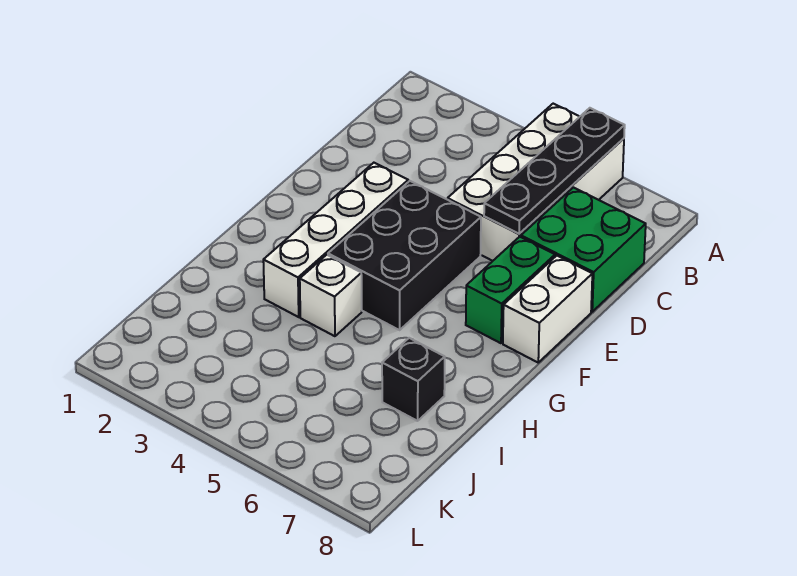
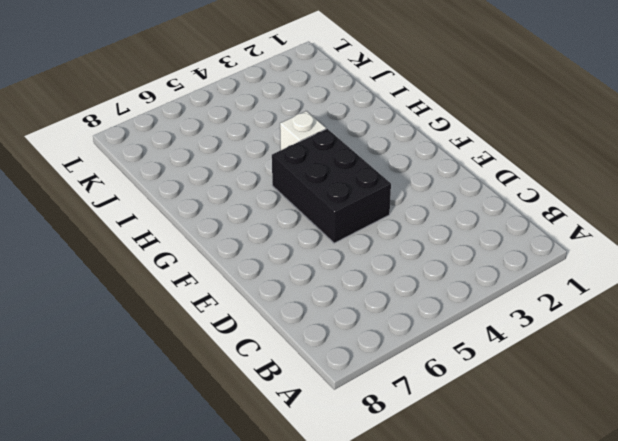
none -> white 2x4 brick [448,104,624,261]
none -> green 2x2 brick [521,187,646,312]

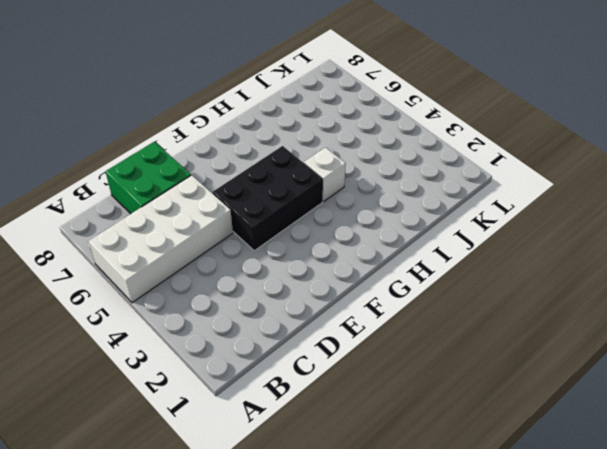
none -> white 1x4 brick [263,163,408,317]
none -> green 1x2 brick [466,237,555,343]

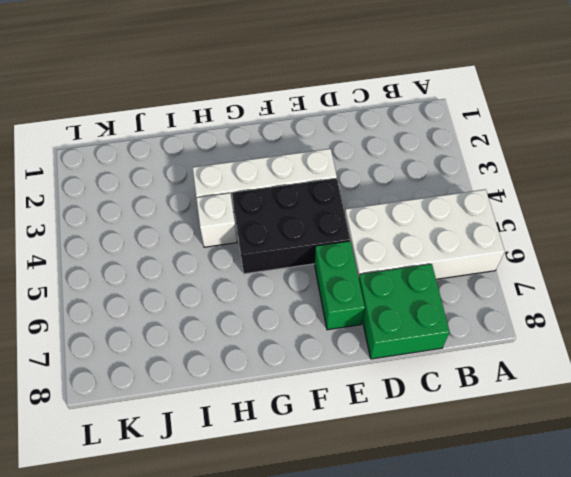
green 1x2 brick [315,241,365,330] -> green 1x2 brick turned to [466,237,555,343]
none -> white 1x2 brick [503,256,592,362]
none -> black 1x1 brick [382,338,445,421]

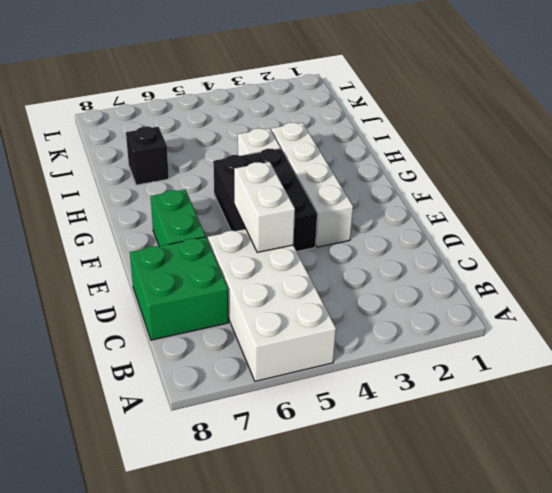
white 1x2 brick [234,162,295,252] -> white 1x2 brick moved to [503,256,592,362]
none -> black 1x4 plate [484,108,625,234]

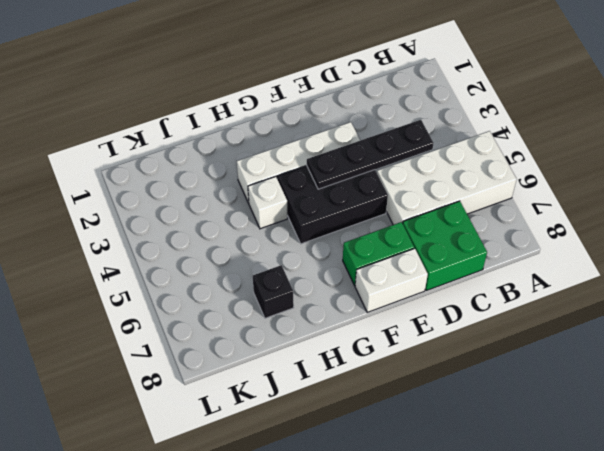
black 1x4 plate [307,120,433,189] -> black 1x4 plate moved to [484,108,625,234]

